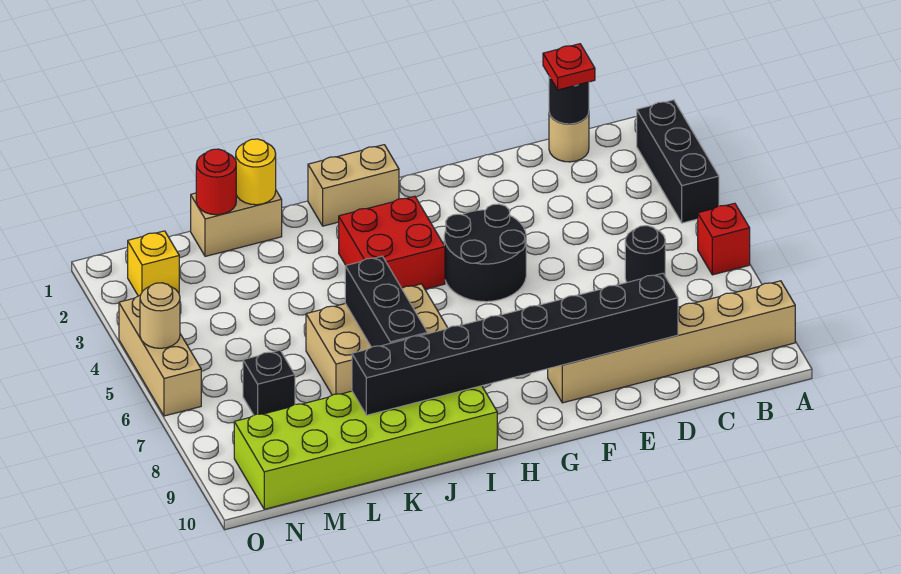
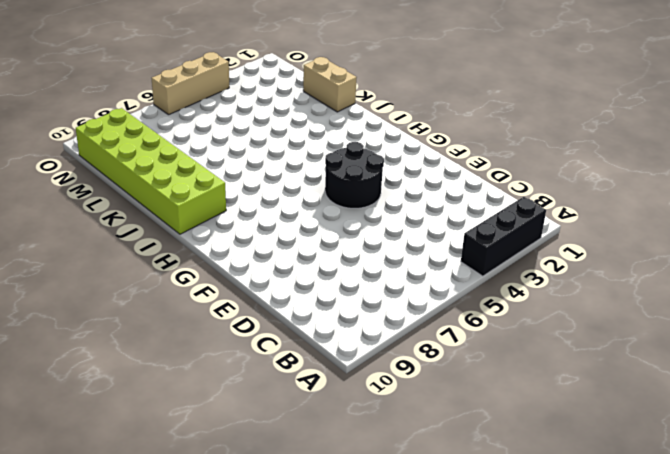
none -> red 1x1 brick [698,203,750,275]
none -> tan 1x6 brick [548,281,795,403]
none -> tan 1x1 round brick [549,113,589,162]

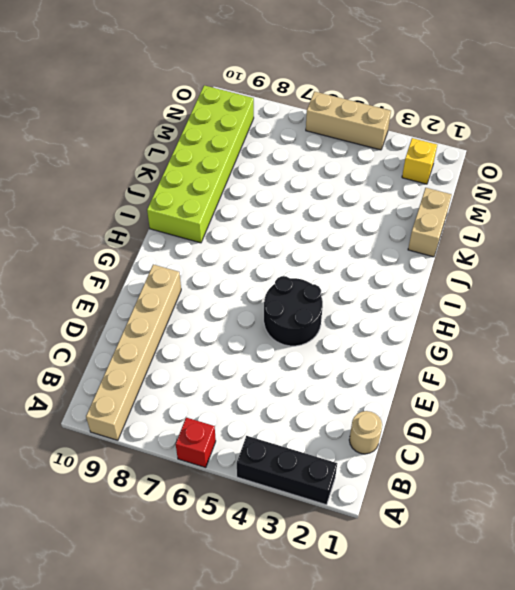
none -> black 1x1 round brick [625,226,665,282]
none -> tan 1x2 brick [308,145,399,226]
none -> red 2x2 brick [339,196,445,289]

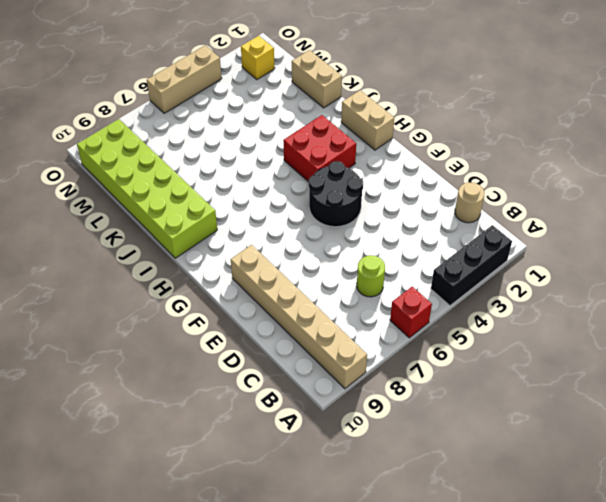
lime 1x1 round brick [357,255,385,297] -> black 1x1 round brick [625,226,665,282]
none -> tan 2x3 brick [306,284,447,395]
none -> black 1x1 brick [243,350,295,415]
none -> black 1x1 round brick [549,76,589,124]

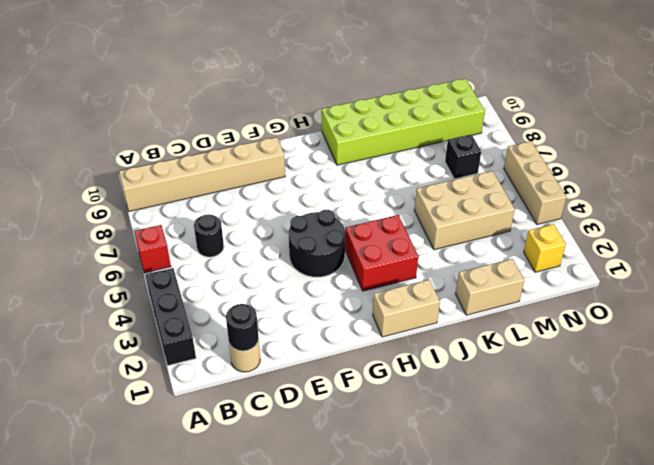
tan 2x3 brick [414,171,515,250] -> tan 2x3 brick moved to [306,284,447,395]
none -> black 1x8 brick [352,273,678,415]
none -> black 1x3 brick [345,256,428,347]
none -> yellow 1x1 round brick [236,139,276,205]

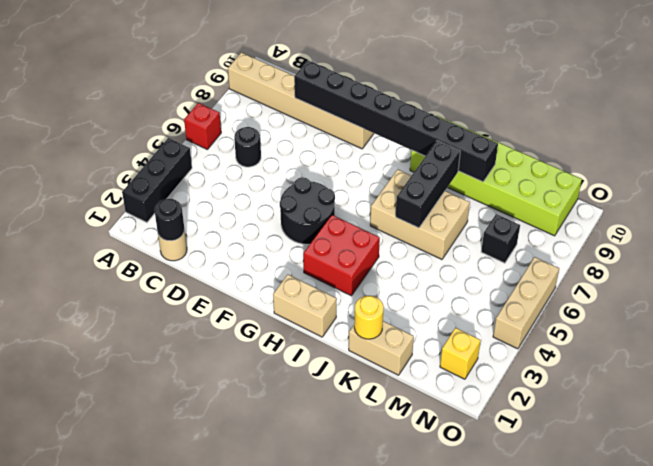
none -> red 1x1 round brick [196,149,236,215]
none -> tan 1x1 round brick [140,283,180,348]
none -> red 1x1 plate [543,44,595,90]

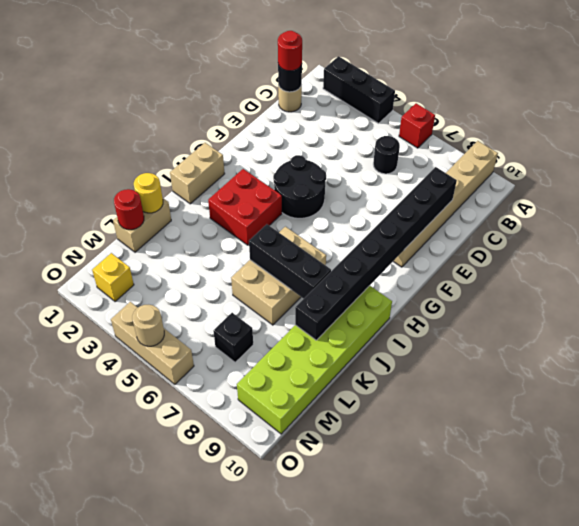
red 1x1 round brick [278,31,302,71] -> red 1x1 plate [543,44,595,90]

